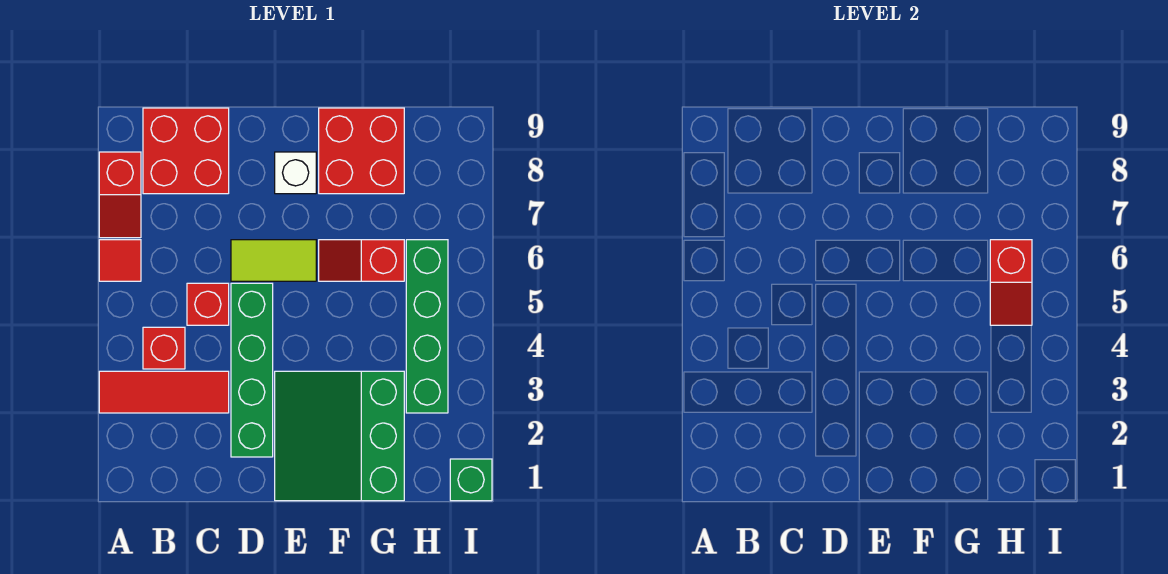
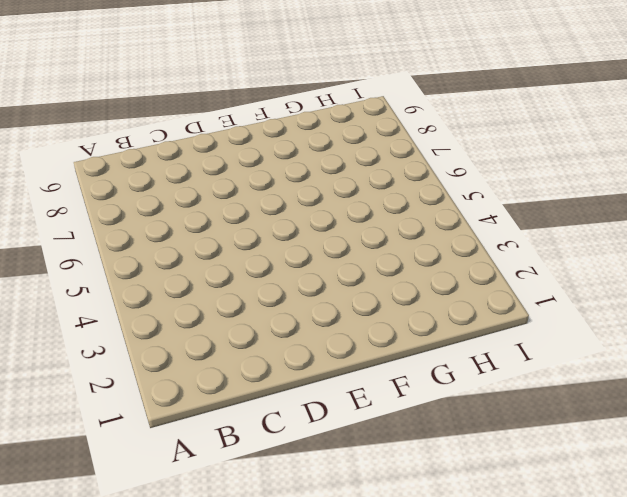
none -> red 1x3 tile [99,371,229,413]
none -> red 1x1 tile [99,240,141,281]
none -> red 1x2 slope [99,152,141,238]

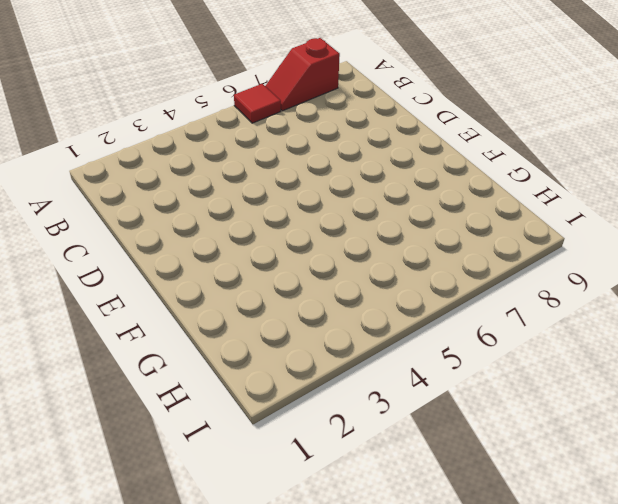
none -> red 1x3 tile [99,371,229,413]
none -> red 1x1 brick [143,327,185,369]
none -> red 2x2 brick [143,108,229,194]

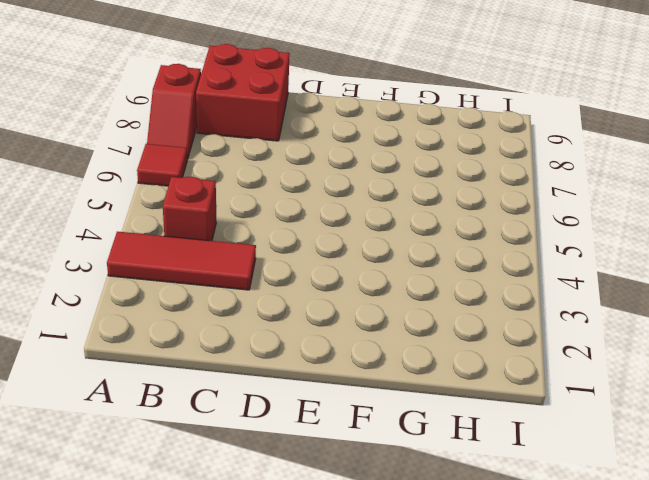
none -> red 1x1 brick [187,283,229,325]
none -> green 1x4 brick [231,283,273,457]
none -> lime 1x2 tile [231,240,316,281]

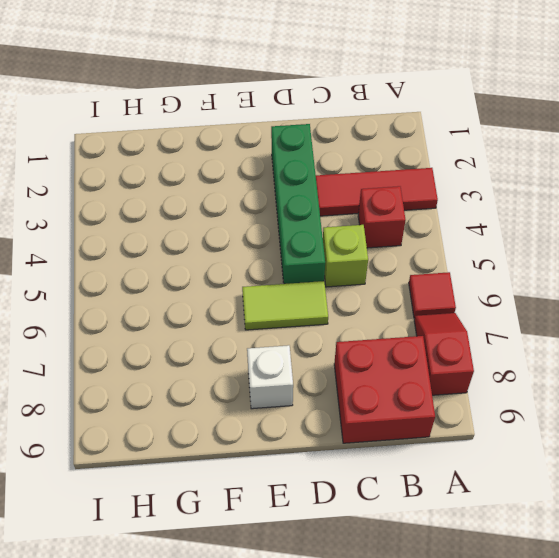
lime 1x1 brick [323,225,368,287] -> red 1x1 brick [187,283,229,325]
none -> green 3x3 slope [275,371,404,501]
none -> red 1x2 slope [319,240,404,281]
none -> red 2x2 brick [319,108,404,194]

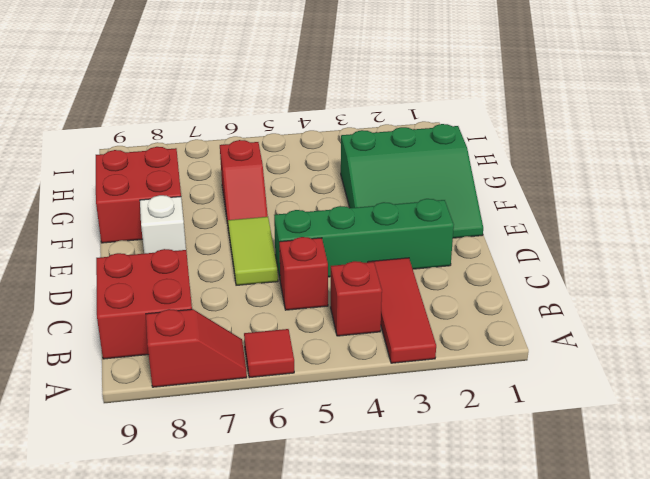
none -> green 1x4 brick [406,240,448,413]
none -> green 1x1 brick [450,459,492,501]
none -> red 1x2 slope [990,240,1032,325]

